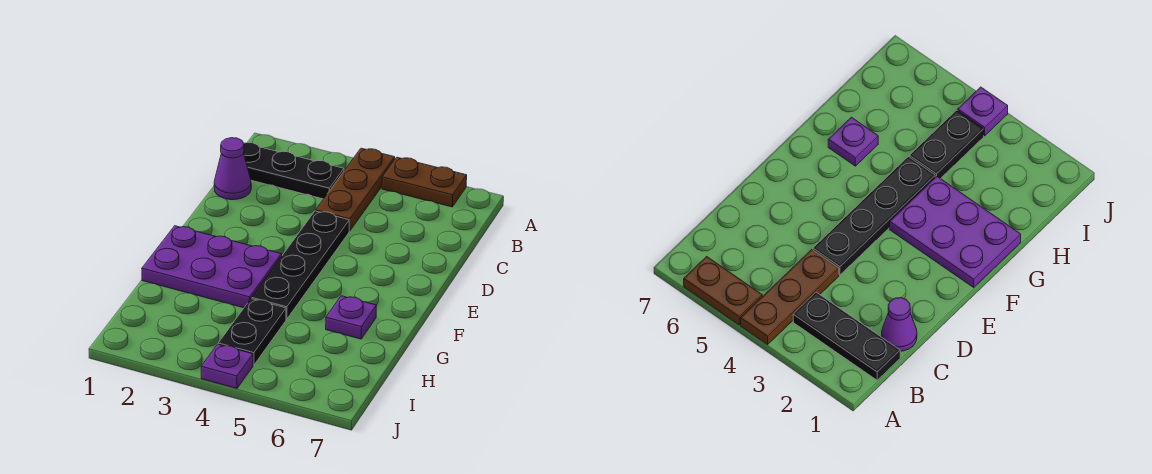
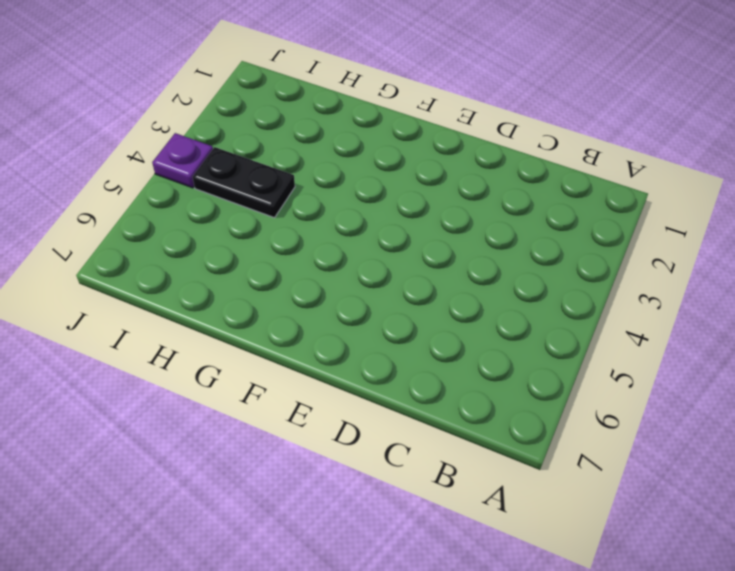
none -> brown 1x3 plate [316,148,395,231]
none -> brown 1x2 plate [382,157,467,207]

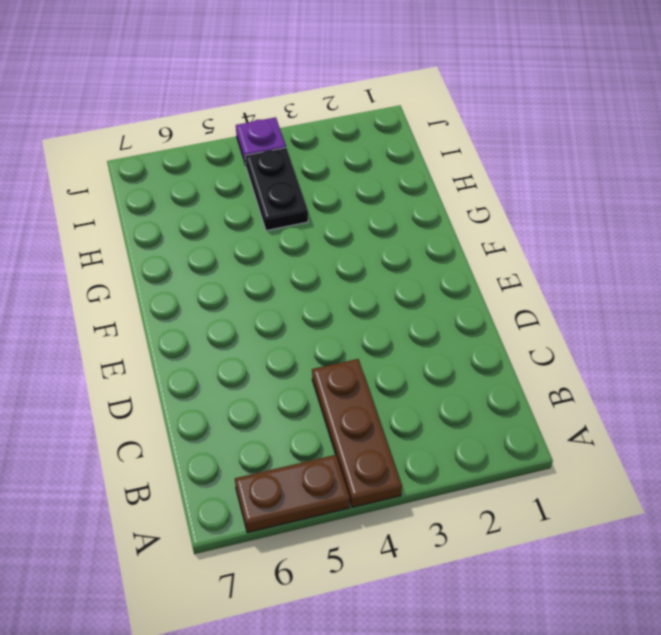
none -> black 1x3 plate [244,142,344,199]
none -> purple 1x1 cone [214,138,251,200]

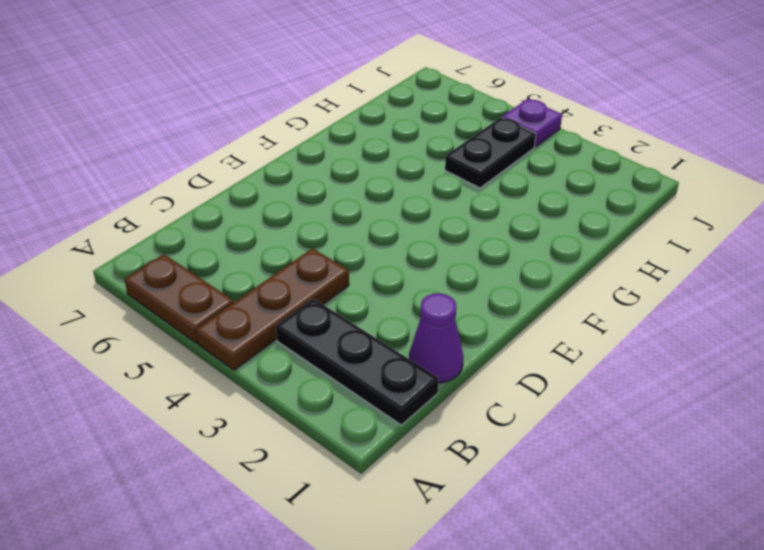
none -> black 1x4 plate [252,211,349,319]
none -> purple 2x3 plate [142,226,282,308]

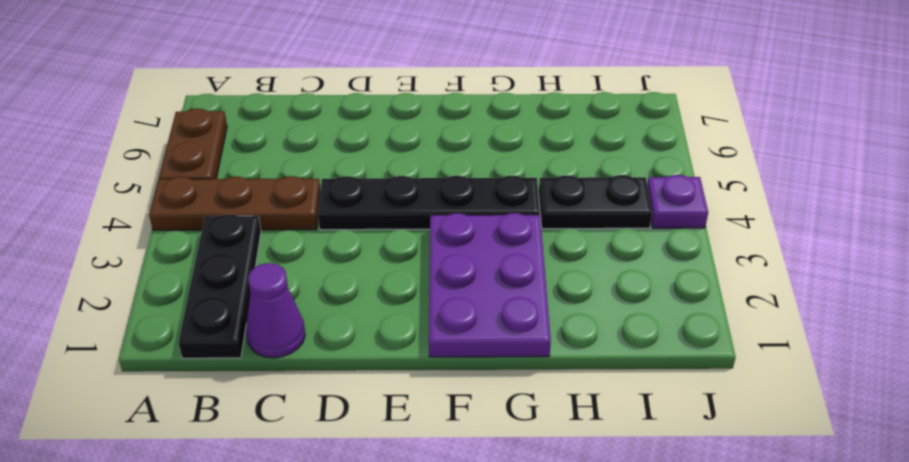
none -> purple 1x1 plate [326,296,377,339]

